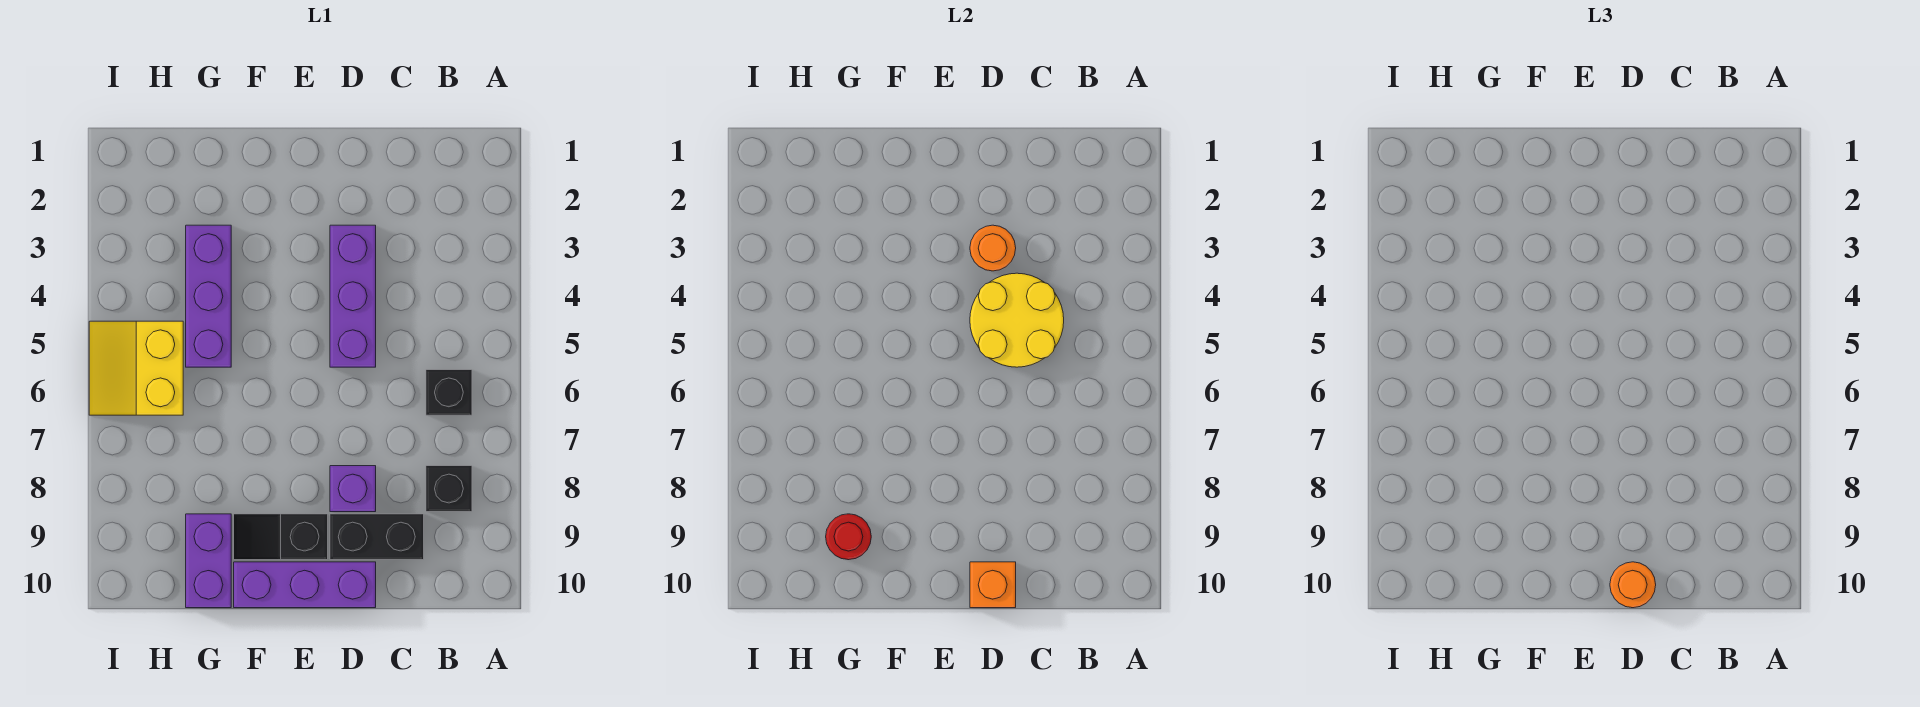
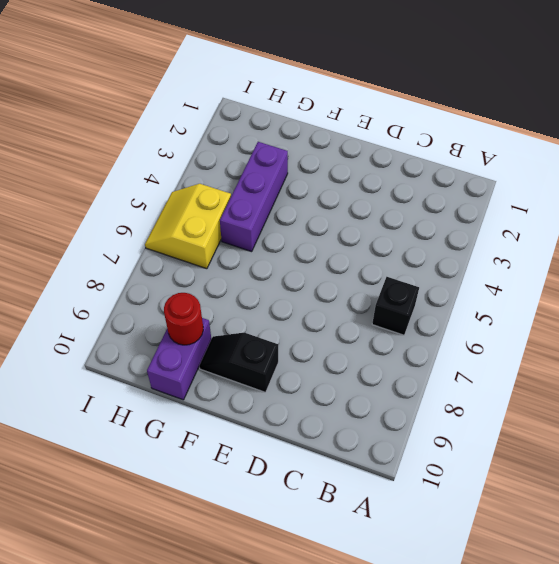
none -> black 1x1 brick [426,466,472,512]
none -> black 1x2 brick [330,514,424,560]
none -> purple 1x3 brick [330,225,376,367]

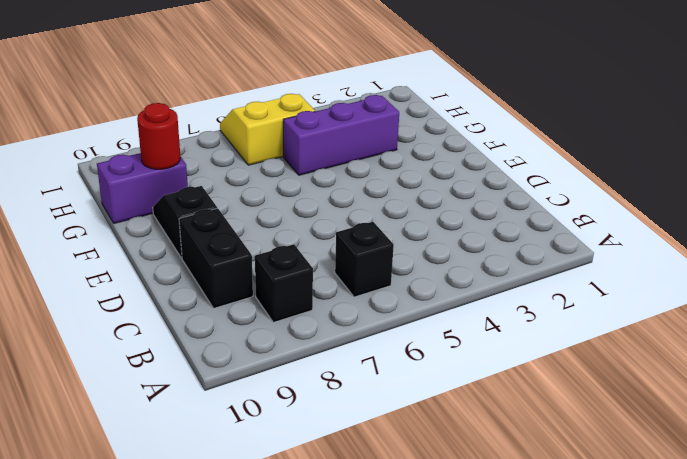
none -> purple 1x3 brick [330,225,376,367]
none -> purple 1x1 brick [330,466,376,512]
none -> purple 1x3 brick [234,562,376,608]

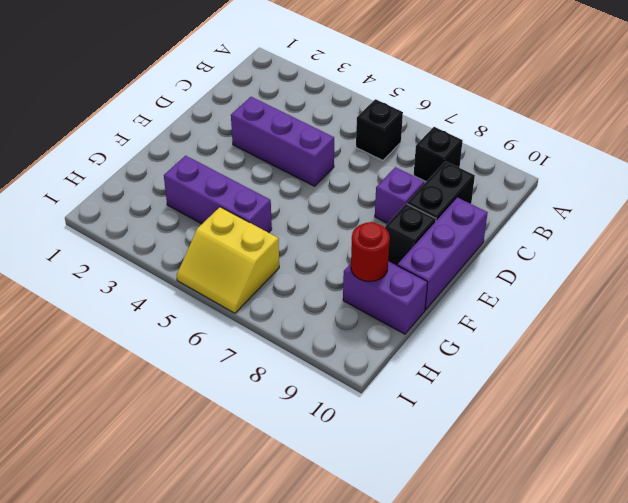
none -> yellow 2x2 round brick [970,273,1064,367]
none -> orange 1x1 round brick [970,225,1016,271]
none -> orange 1x1 brick [970,562,1016,608]

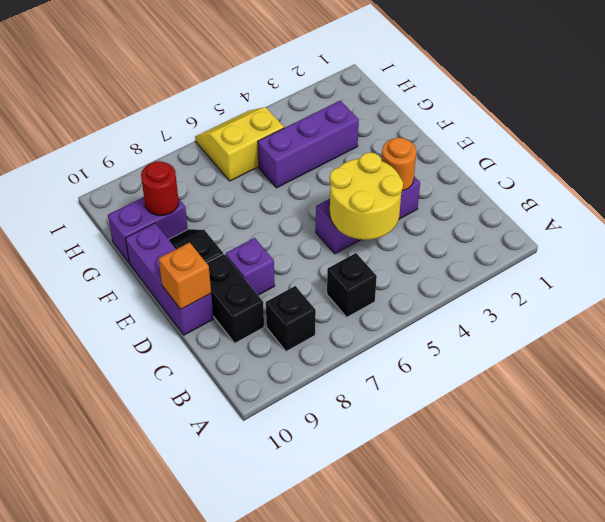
none -> orange 1x1 round brick [1610,562,1656,608]

